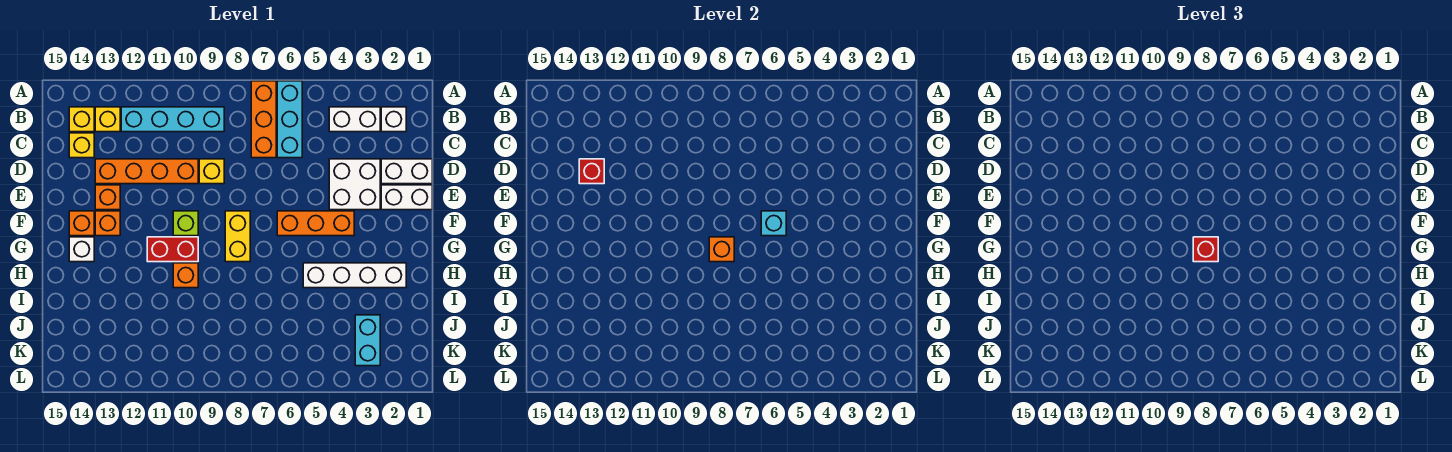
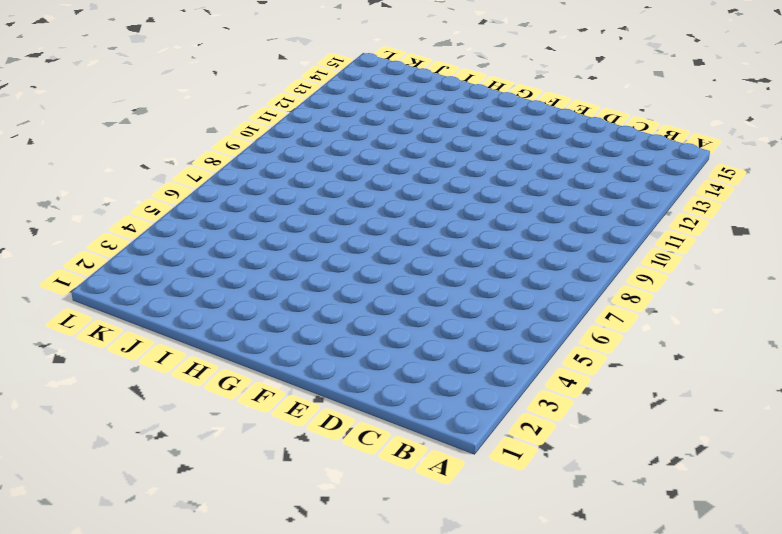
none -> cyan 1x3 brick [277,81,302,158]
none -> orange 1x3 brick [251,81,276,158]
none -> white 1x1 brick [381,107,406,132]

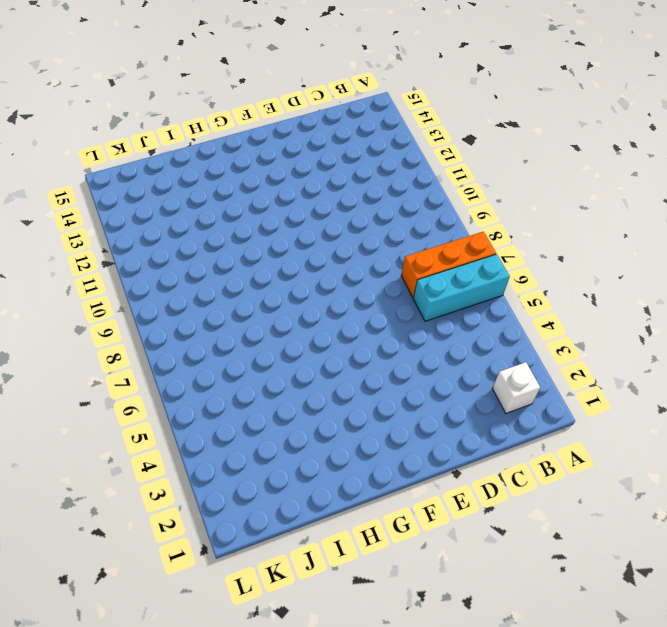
none -> white 1x2 brick [329,107,380,132]
none -> cyan 1x4 brick [121,107,224,132]
none -> yellow 1x1 brick [95,107,120,132]

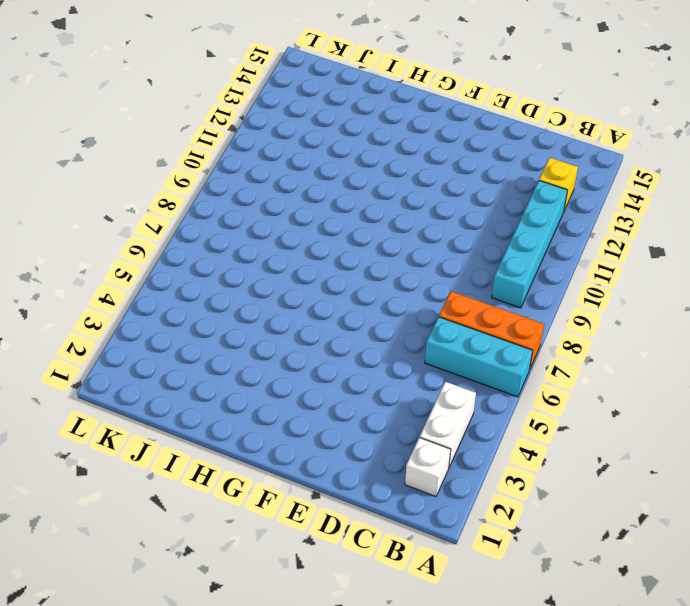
none -> yellow 1x1 brick [69,107,94,132]
none -> yellow 1x1 brick [69,133,94,158]
none -> white 1x2 brick [381,159,432,184]

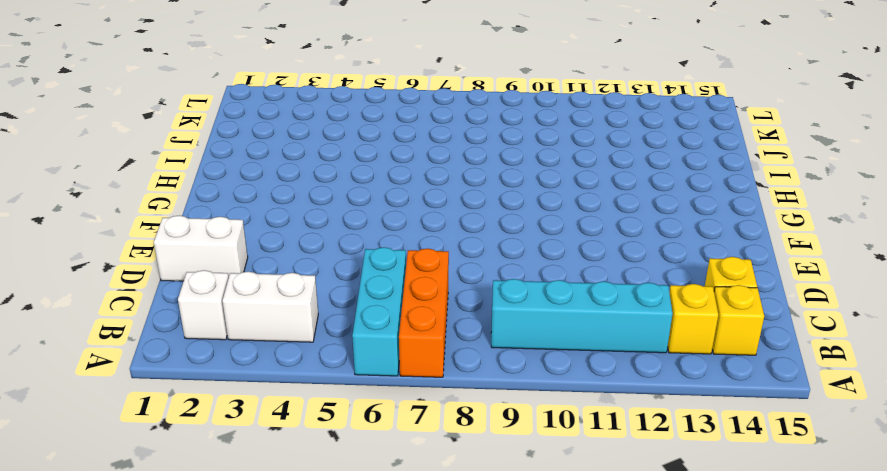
none -> white 2x2 brick [329,159,380,210]
none -> yellow 1x1 brick [199,159,224,184]
none -> orange 1x4 brick [95,159,198,184]

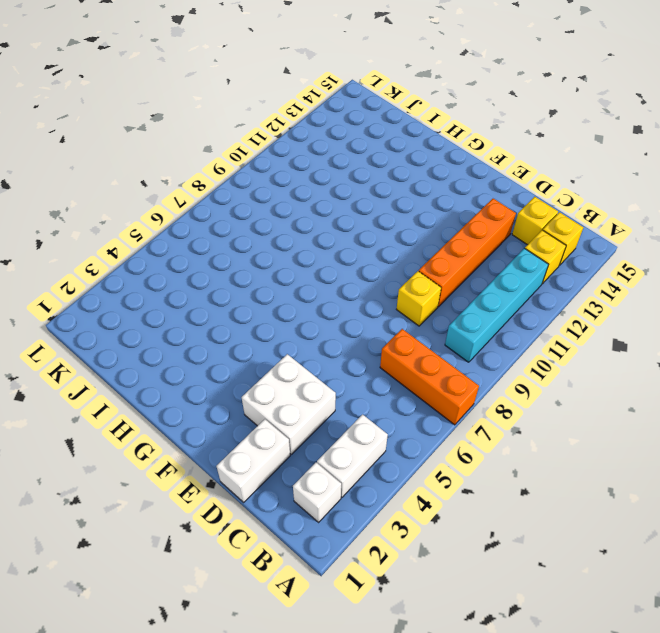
none -> cyan 1x3 brick [277,81,302,158]
none -> white 1x2 brick [381,185,432,210]
none -> orange 1x1 brick [95,185,120,210]

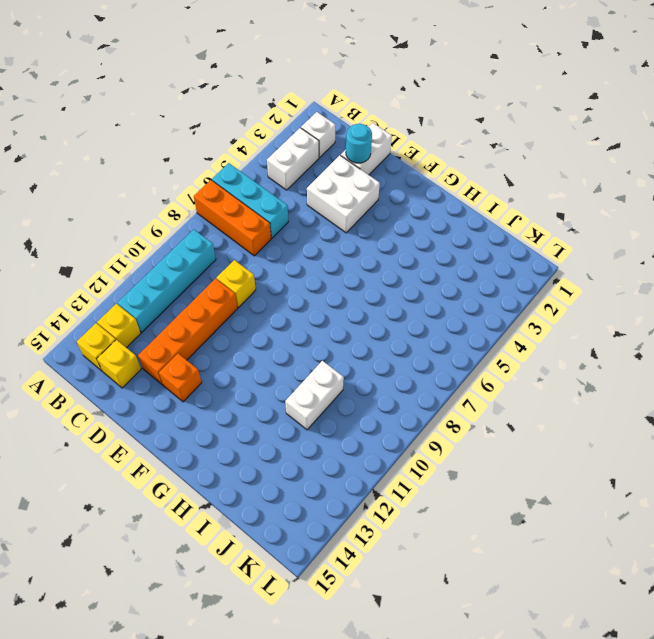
cyan 1x1 round brick [346,124,372,163] -> none
white 1x2 brick [285,361,344,430] -> white 1x2 brick moved to [381,185,432,210]
none -> orange 1x3 brick [277,211,354,236]
none -> yellow 1x2 brick [225,211,250,262]
none -> lime 1x1 brick [173,211,198,236]

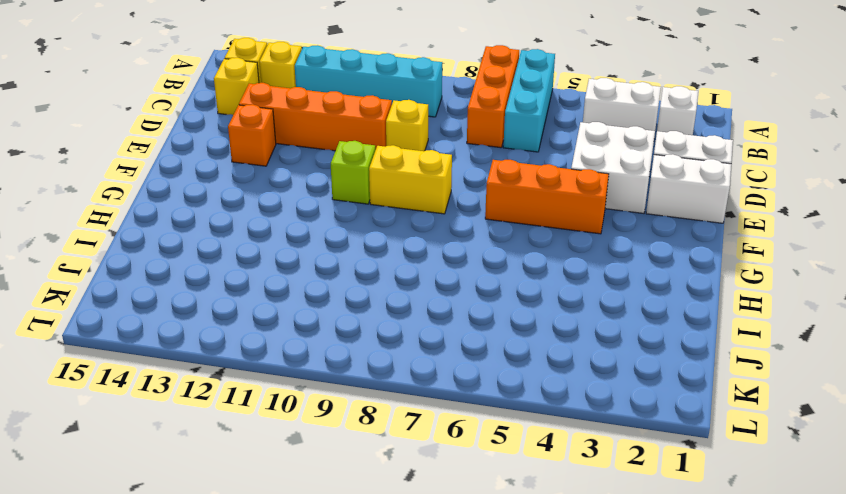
yellow 1x2 brick [369,145,452,214] -> yellow 1x2 brick turned to [225,211,250,262]
none -> orange 1x1 brick [95,211,120,236]
none -> orange 1x1 brick [69,211,94,236]
none -> red 1x2 brick [147,237,198,262]

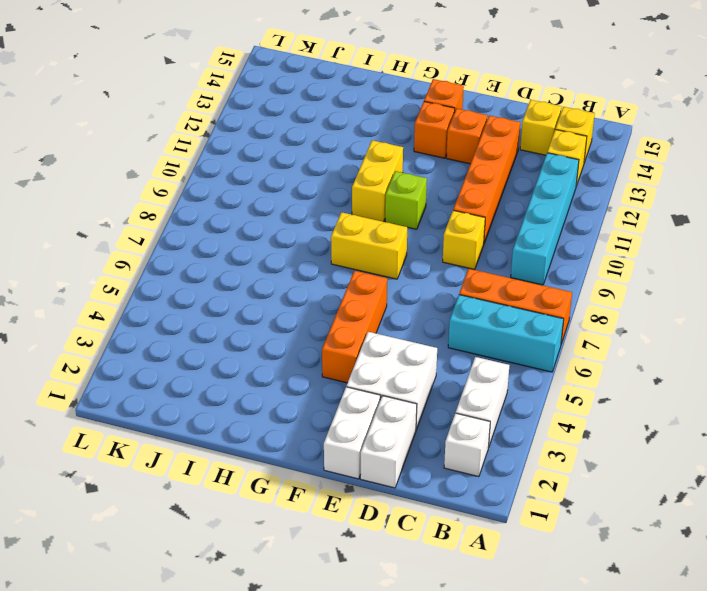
yellow 1x2 brick [352,140,403,222] -> red 1x2 brick [147,237,198,262]
none -> white 1x1 brick [69,237,94,262]
none -> white 1x4 brick [303,263,406,288]
none -> orange 1x1 brick [173,263,198,288]

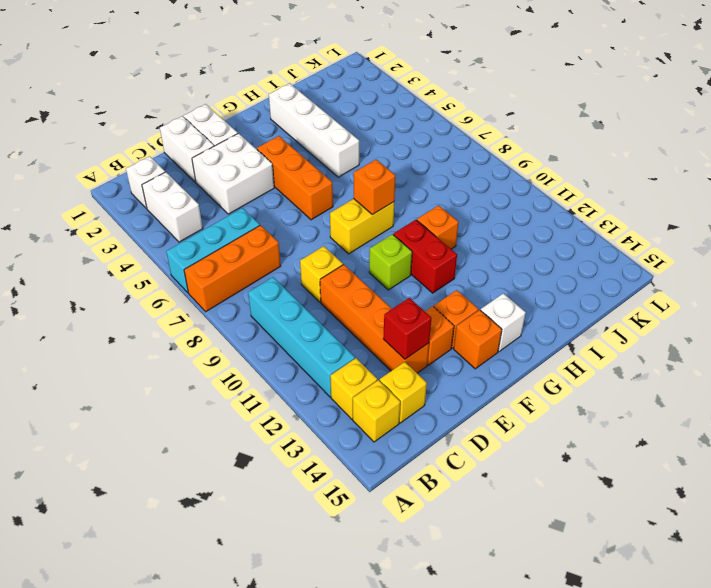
none -> cyan 1x2 brick [355,315,380,366]
none -> cyan 1x1 brick [761,211,786,236]
none -> red 1x1 brick [1193,237,1218,262]

